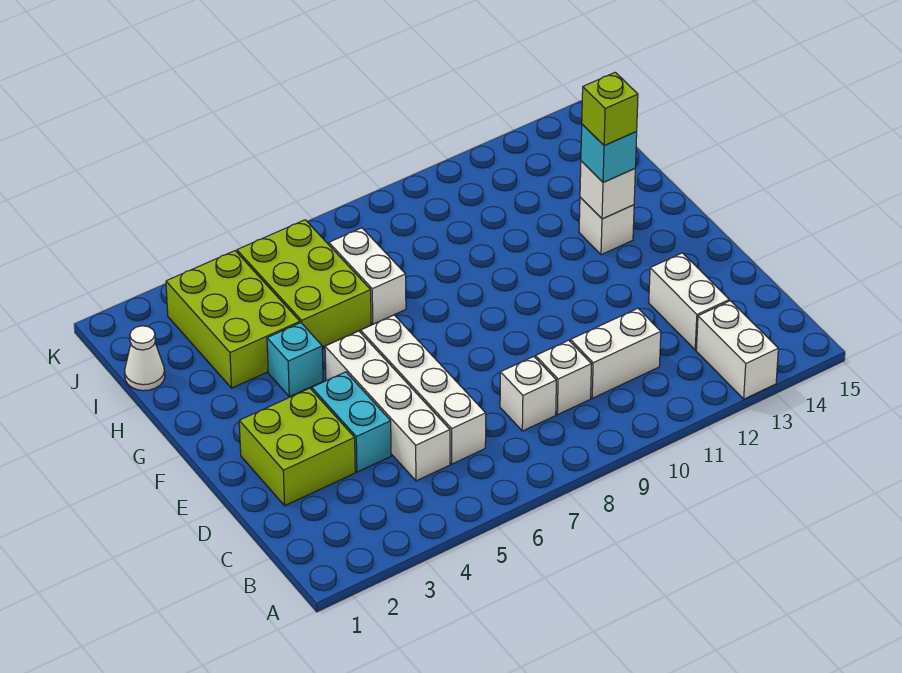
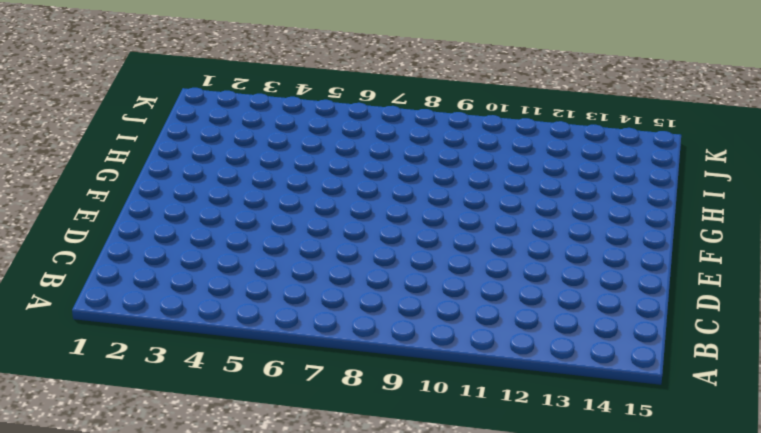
none -> white 1x2 brick [696,301,778,399]
none -> white 1x4 brick [325,331,450,481]
none -> white 1x4 brick [361,315,486,464]

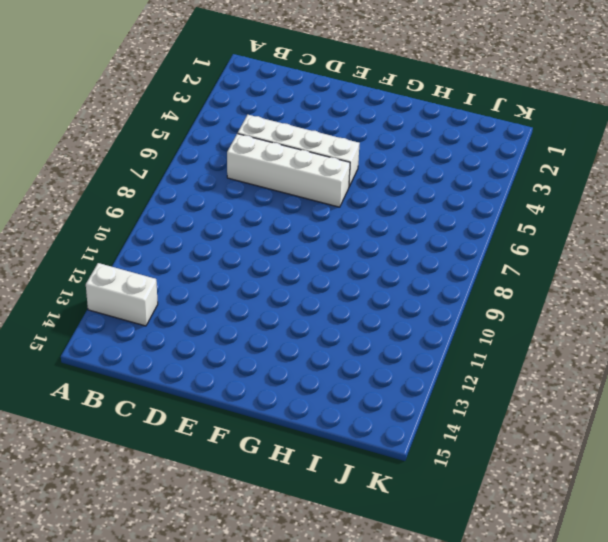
none -> white 1x1 brick [500,357,556,431]
none -> white 1x1 brick [536,340,591,415]
none -> white 1x2 brick [570,308,661,398]

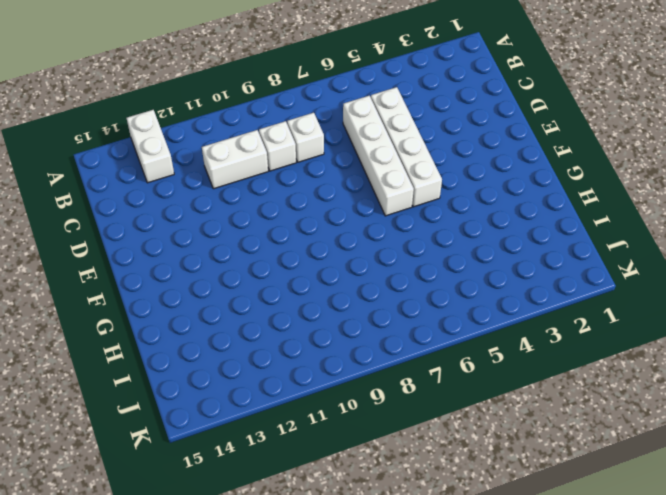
none -> white 1x2 brick [649,253,729,350]
none -> lime 2x2 brick [239,388,355,506]
none -> cyan 1x2 brick [312,372,391,472]

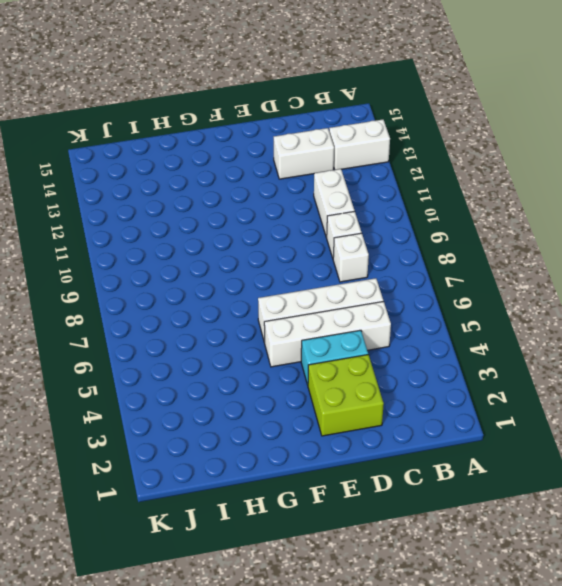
none -> cyan 1x1 brick [267,323,323,397]
none -> white 1x1 brick [579,197,634,255]
none -> lime 2x3 brick [166,251,300,388]

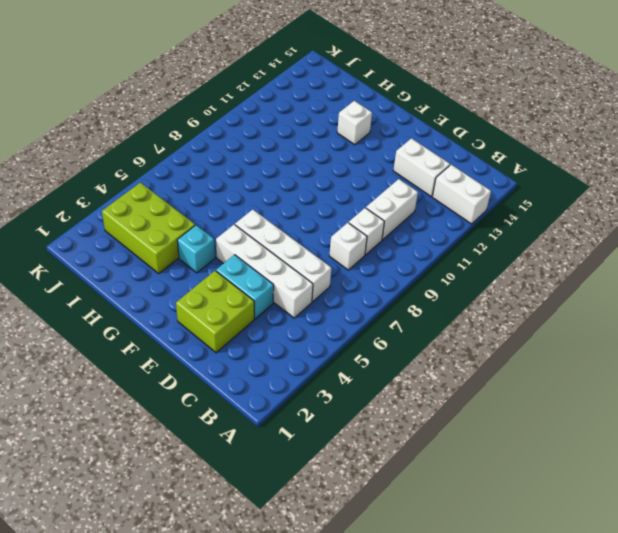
none -> lime 2x3 brick [237,220,371,347]
none -> white 1x2 brick [329,228,406,324]
none -> white 1x1 cone [125,326,165,391]

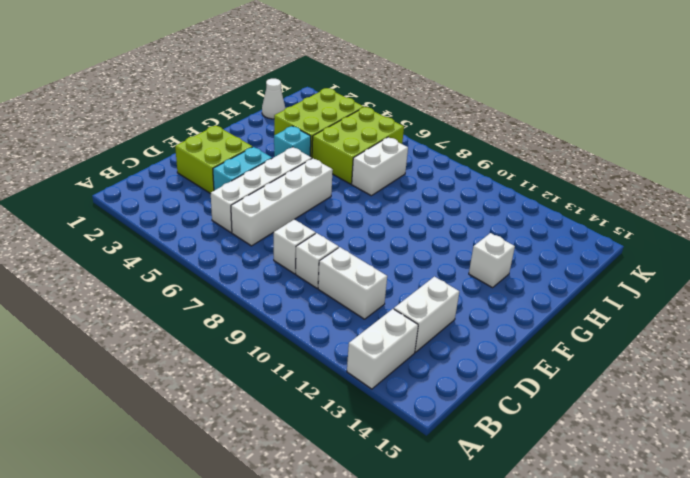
none -> white 1x1 brick [580,161,635,219]
none -> cyan 1x1 brick [581,124,637,183]
none -> lime 1x1 brick [582,72,638,146]

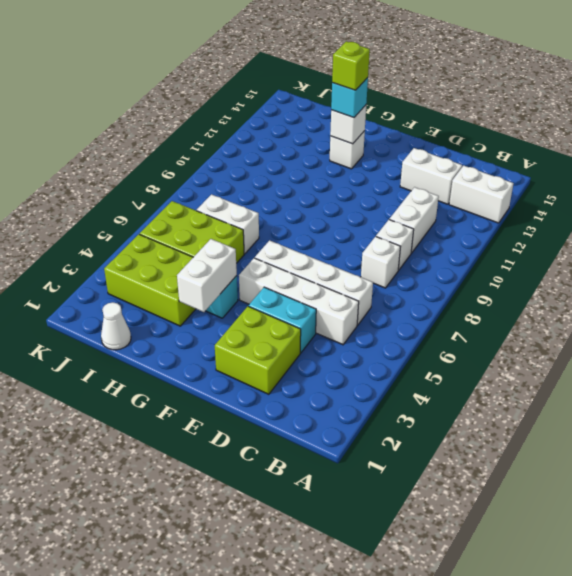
white 1x2 brick [177,239,237,312] -> none

